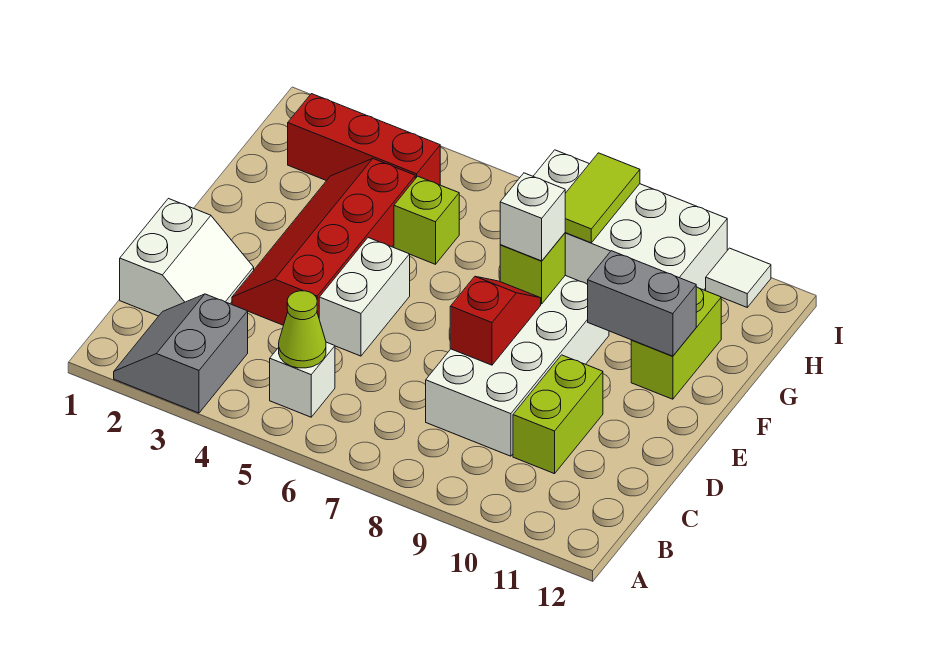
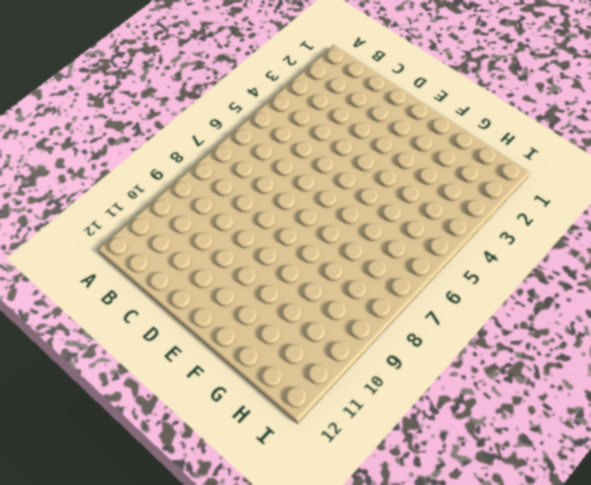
none -> grey 2x2 slope [114,294,248,413]
none -> white 1x1 brick [270,342,335,417]
none -> white 2x2 slope [120,199,254,316]

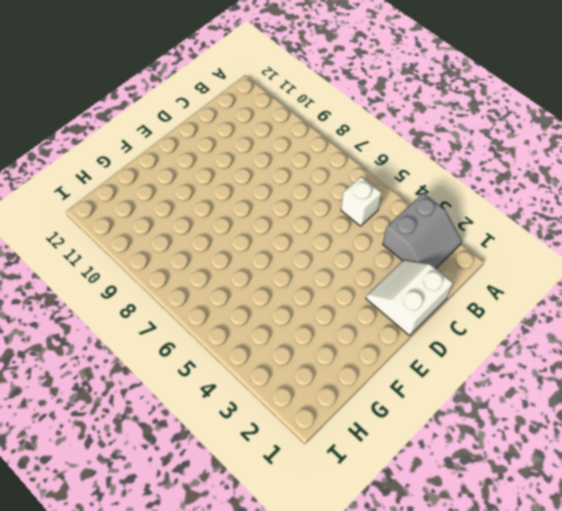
none -> white 2x4 brick [426,276,609,456]
none -> lime 1x2 brick [513,355,603,474]
none -> red 2x4 slope [232,159,415,325]

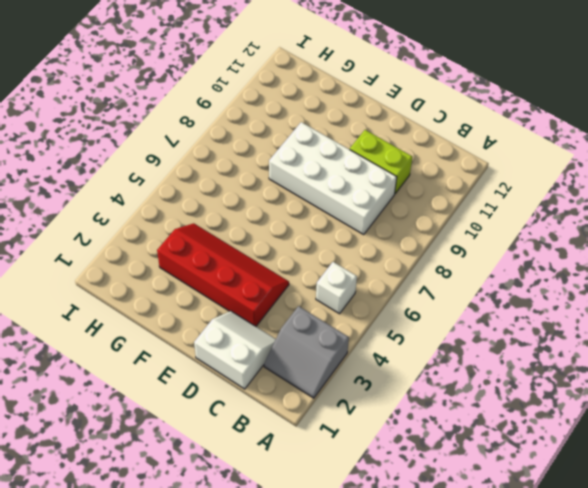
red 2x4 slope [157,223,289,326] -> red 2x4 slope turned to [232,159,415,325]
none -> white 1x2 brick [319,238,410,356]
none -> lime 1x2 brick [631,287,721,399]
none -> lime 1x1 brick [394,176,459,264]

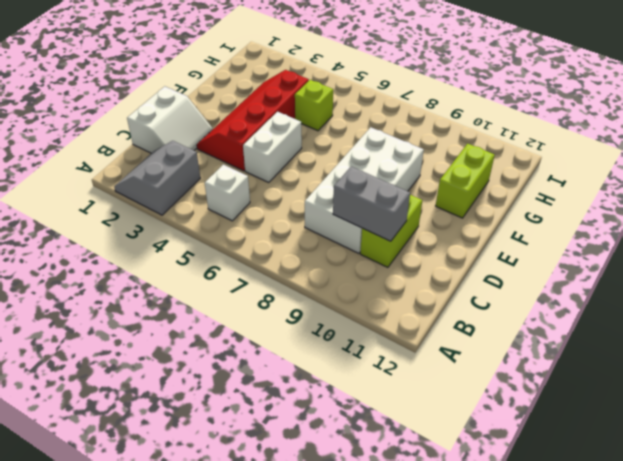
grey 1x2 brick [333,167,410,241] -> grey 1x2 brick moved to [588,251,696,356]
none -> red 1x3 brick [288,94,440,185]
none -> white 2x4 brick [533,150,727,290]
none -> white 1x1 tile [706,248,771,307]

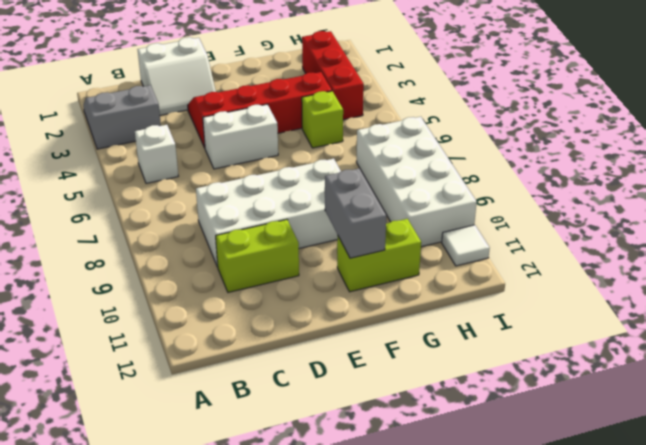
none -> lime 1x1 cone [279,291,326,368]
none -> red 1x2 slope [450,277,541,365]
none -> lime 1x1 brick [500,233,565,304]

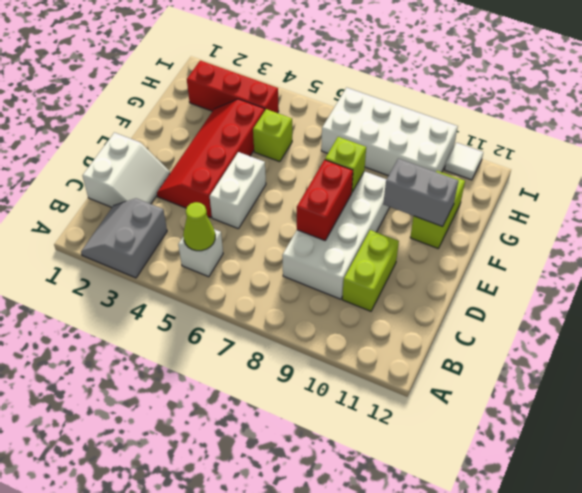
red 1x2 brick [297,160,353,240] -> red 1x2 slope [450,277,541,365]
none -> lime 1x2 tile [565,153,640,243]
none -> white 1x1 brick [500,173,565,261]

